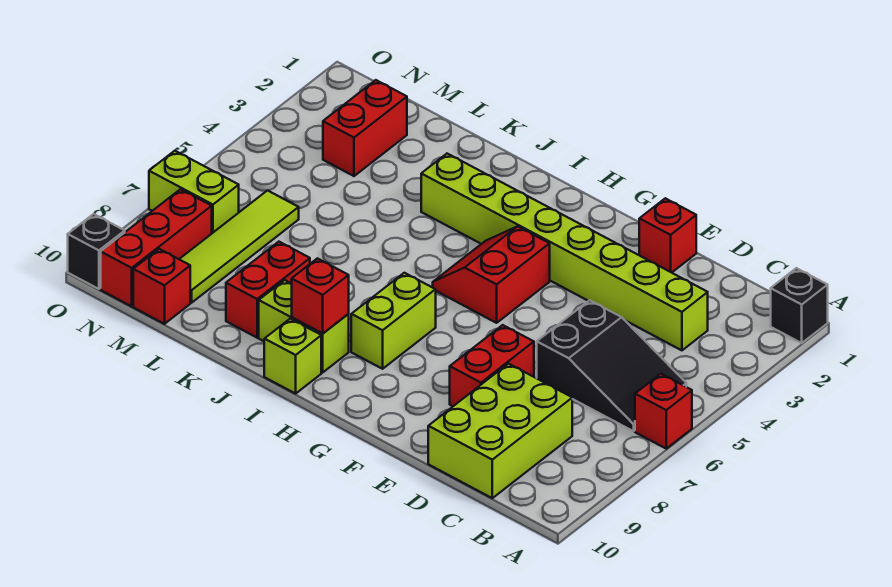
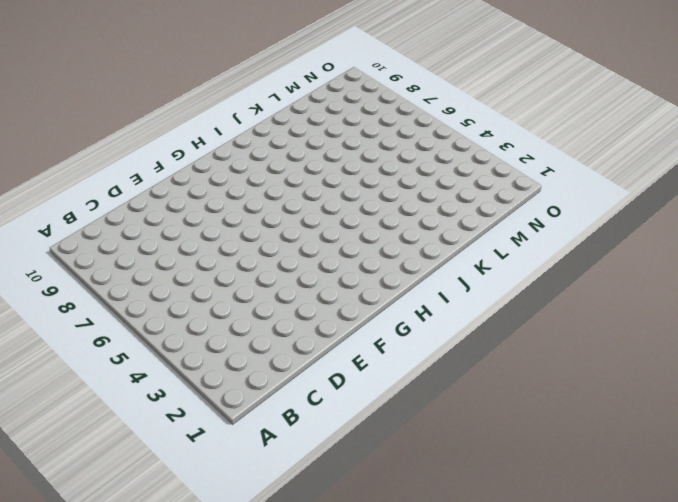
none -> black 1x1 brick [771,268,828,343]
none -> red 1x1 brick [635,374,692,449]
none -> black 2x3 slope [537,300,686,431]

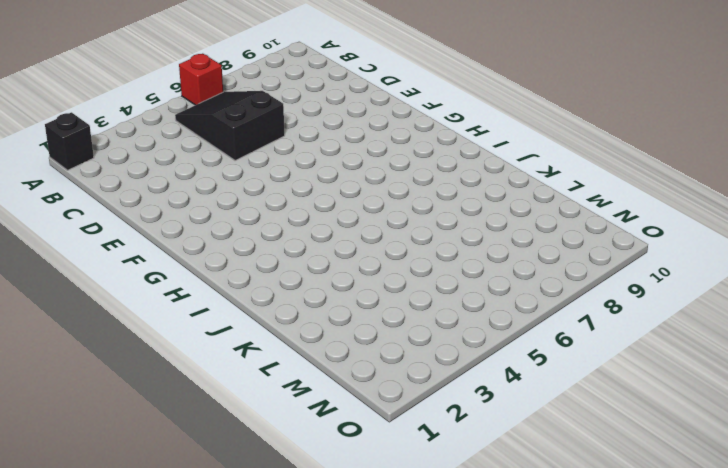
none -> lime 1x8 brick [421,154,708,350]
none -> lime 2x3 brick [428,364,572,498]
none -> red 1x1 brick [639,198,696,273]

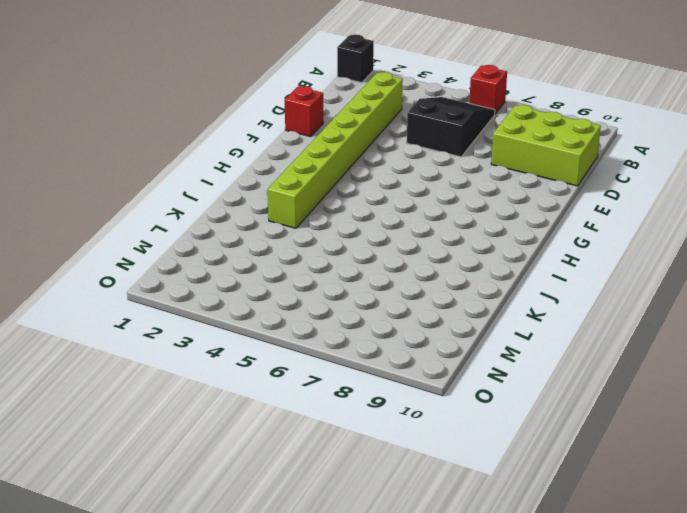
none -> red 1x2 brick [450,325,534,406]
none -> red 2x2 slope [433,226,550,323]
none -> lime 1x2 brick [351,273,436,369]

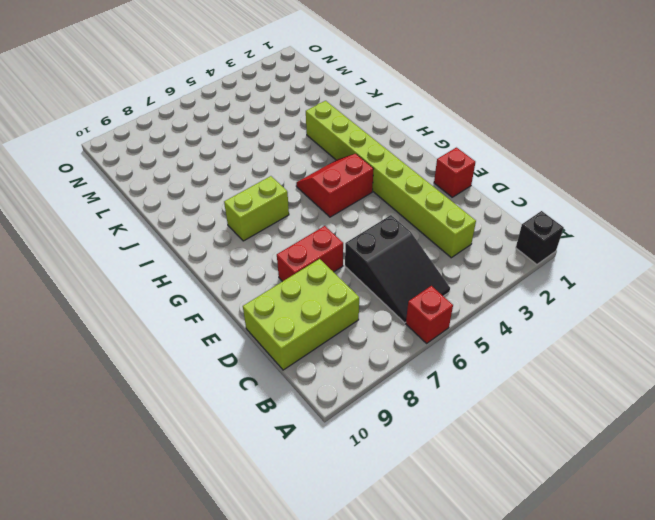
none -> lime 1x2 brick [259,280,349,372]
none -> lime 1x1 brick [264,319,321,394]
none -> red 1x2 brick [226,242,310,338]

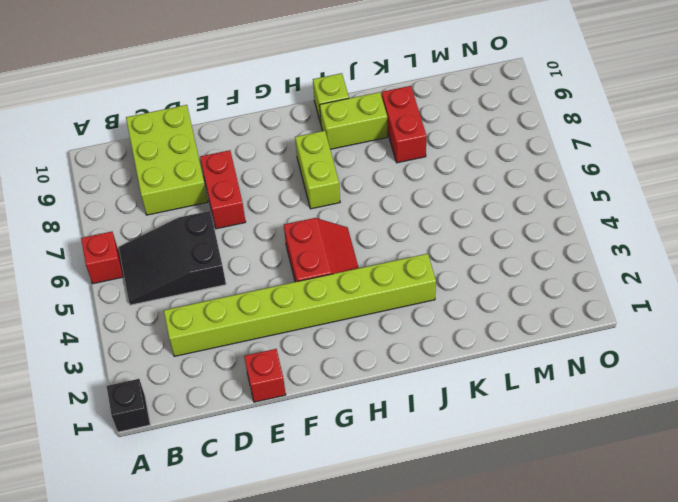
none -> red 1x2 brick [323,80,407,176]
none -> lime 1x4 tile [179,191,299,303]
none -> red 1x1 brick [133,249,190,324]

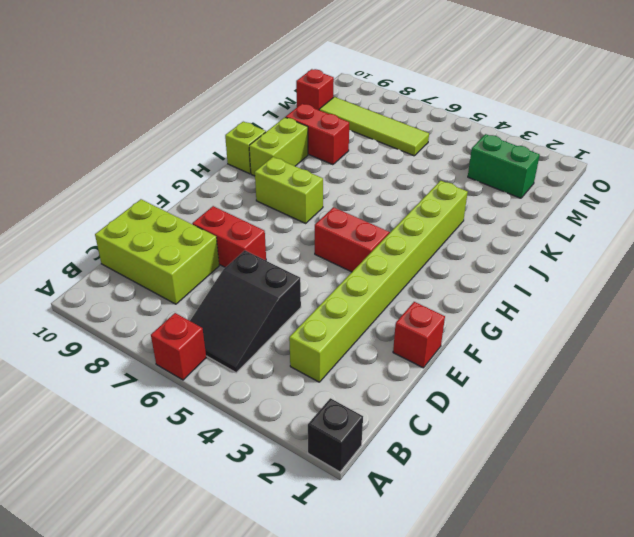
green 1x2 brick [468,134,540,198] -> red 1x2 brick [323,80,407,176]
none -> lime 1x2 brick [149,151,239,233]
none -> red 1x3 brick [101,189,212,306]
none -> black 1x1 brick [68,214,125,289]

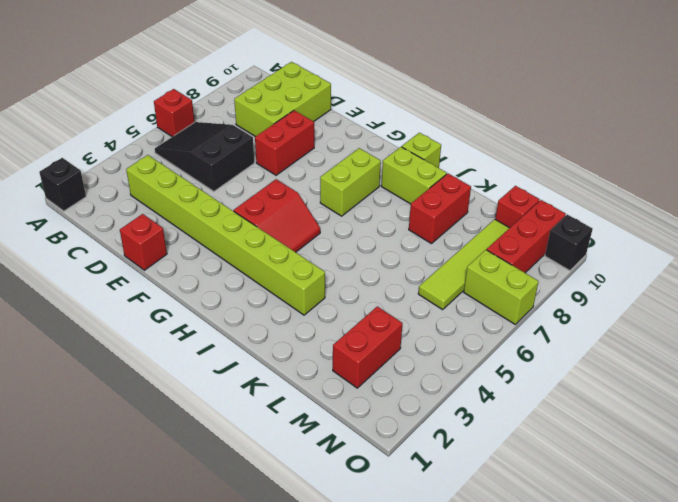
none -> red 1x1 brick [292,258,349,334]

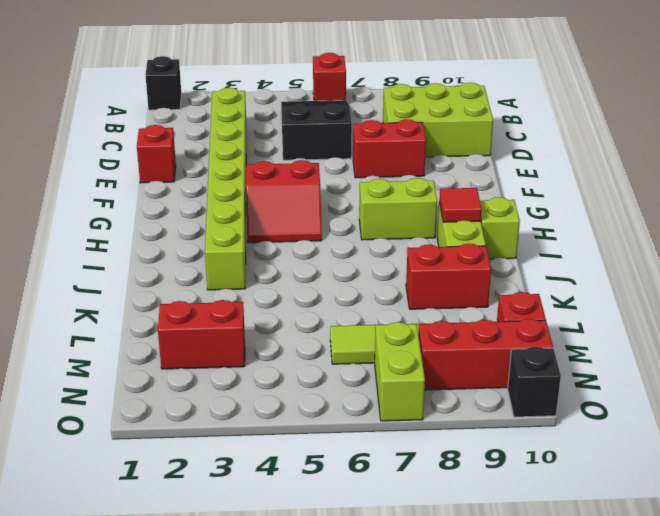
red 1x1 tile [439,188,482,222] -> red 1x1 brick [292,258,349,334]

